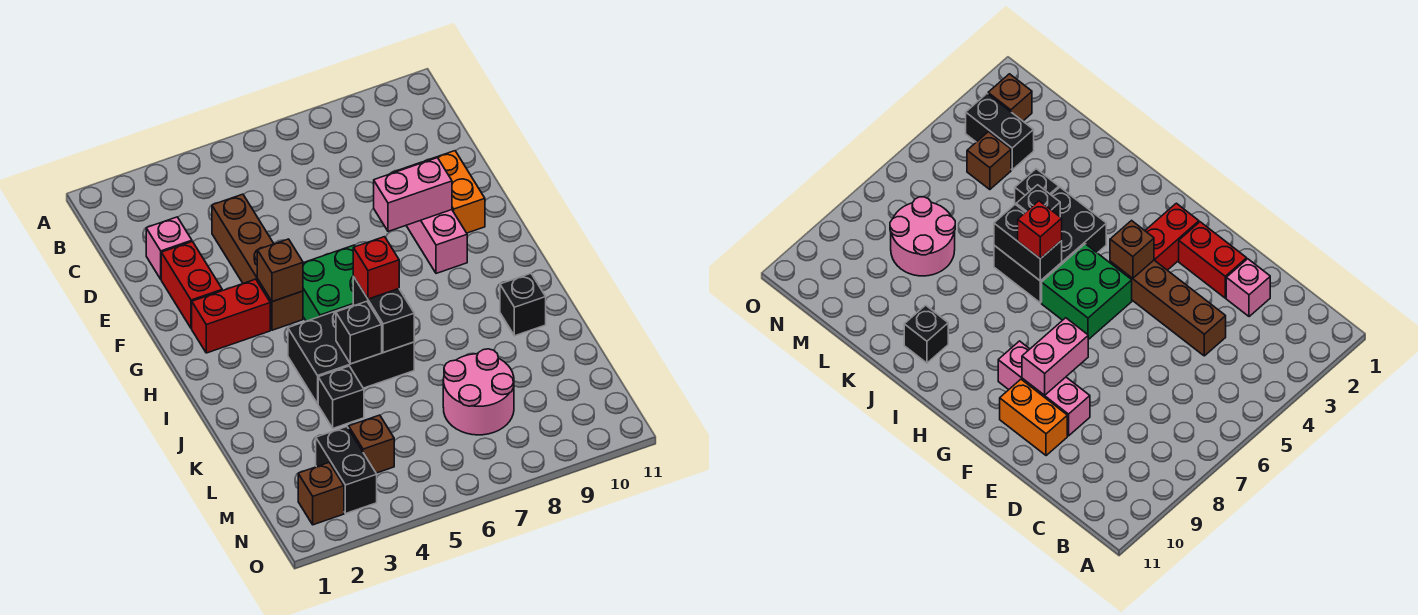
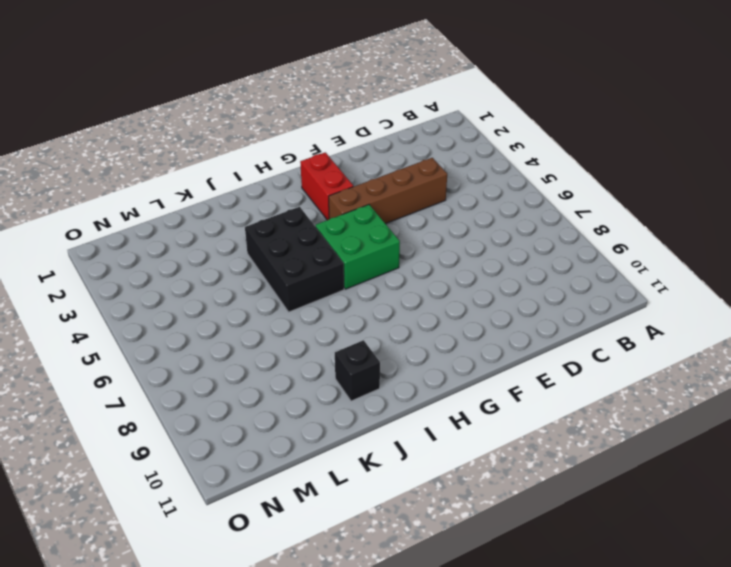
none -> pink 1x1 brick [146,217,192,279]
none -> red 1x2 brick [161,242,222,329]
none -> pink 1x3 brick [392,162,467,273]

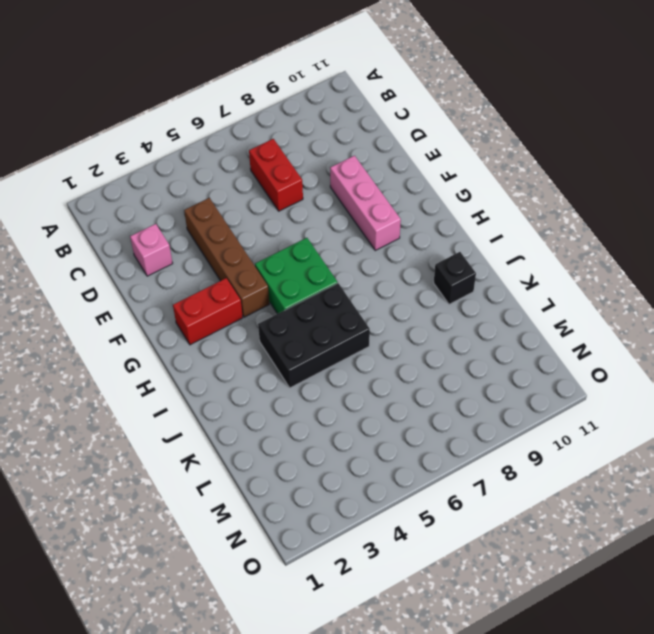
red 1x2 brick [249,139,303,211] -> red 1x2 brick moved to [161,242,222,329]
none -> orange 1x2 brick [424,151,485,233]
none -> black 1x1 brick [318,366,364,428]
none -> pink 2x2 round brick [443,349,514,435]

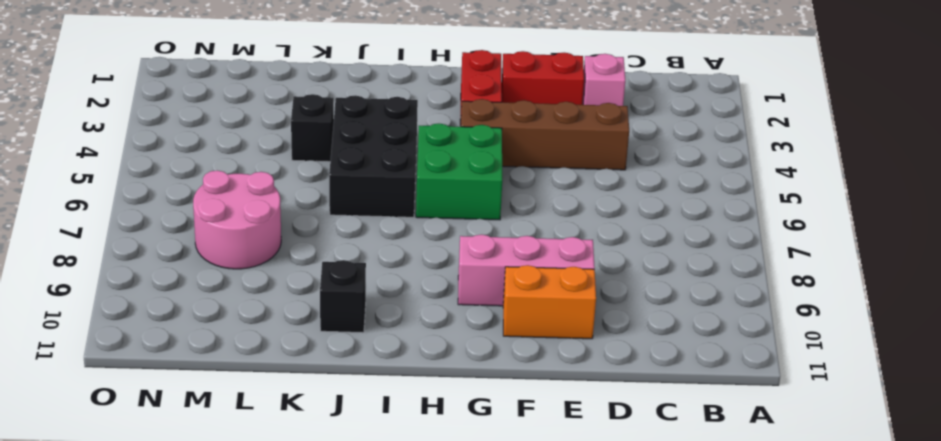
none -> black 1x2 brick [316,427,377,514]
none -> brown 1x1 brick [349,415,394,473]
none -> brown 1x1 brick [298,463,344,525]

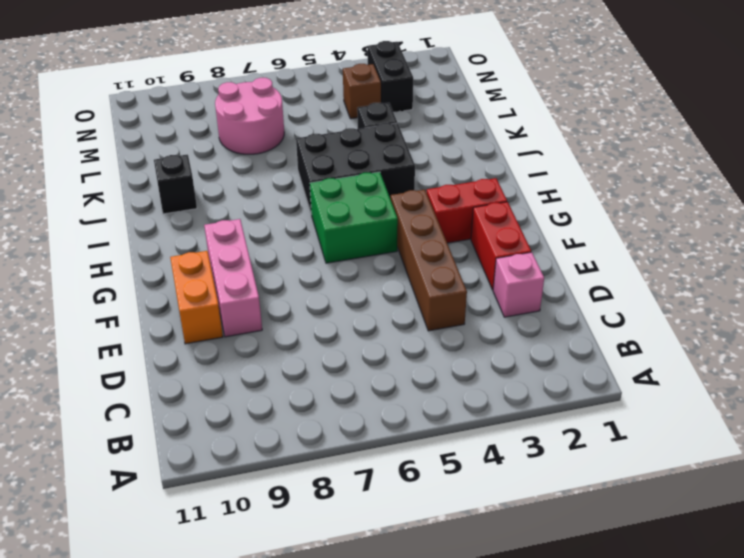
none -> brown 1x1 brick [298,463,344,525]
none -> pink 1x2 brick [374,158,452,231]
none -> brown 1x1 brick [257,239,303,302]

